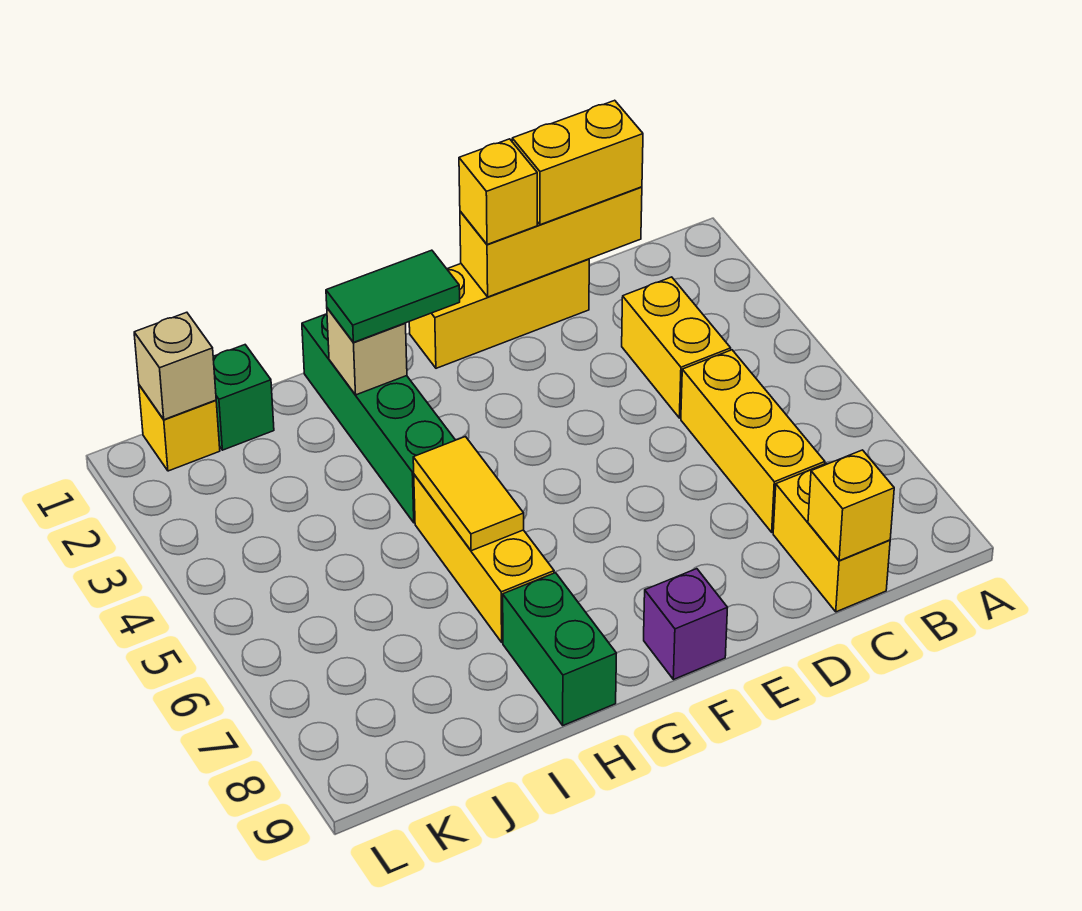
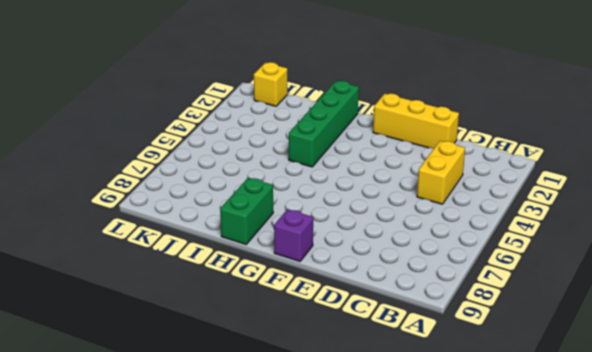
none -> yellow 1x3 brick [681,350,825,532]
none -> yellow 1x2 brick [773,463,890,612]
none -> yellow 1x3 brick [414,475,554,642]

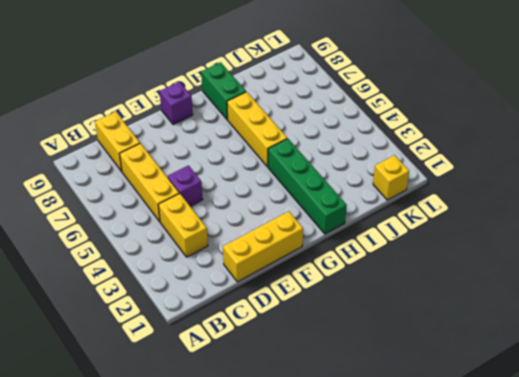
purple 1x1 brick [168,165,203,206] -> none
none -> green 1x1 brick [213,345,274,450]
none -> yellow 1x3 brick [460,187,642,297]
none -> yellow 1x1 brick [808,450,894,561]

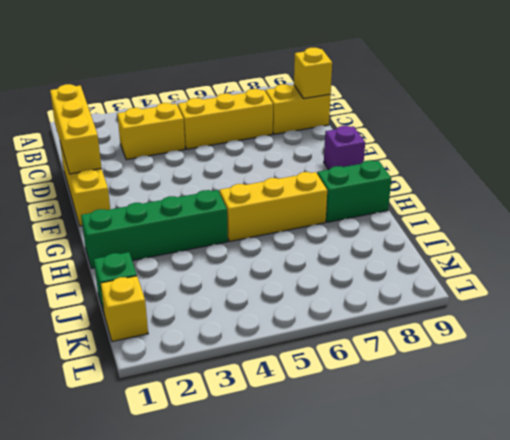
none -> tan 1x1 brick [327,308,407,395]
none -> yellow 1x2 tile [413,437,524,551]
none -> tan 1x1 brick [134,312,216,420]

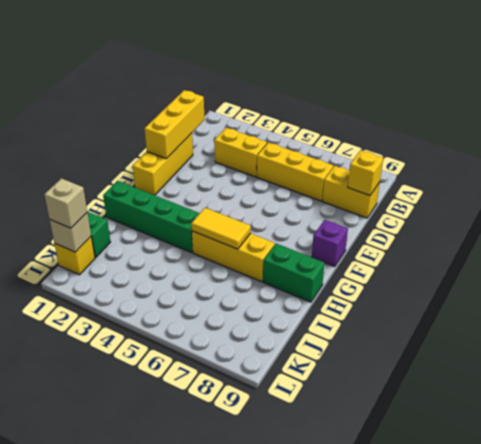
tan 1x1 brick [44,178,87,228] -> tan 1x1 brick moved to [327,308,407,395]
none -> yellow 1x2 brick [512,100,643,225]
none -> yellow 1x1 brick [459,139,537,245]
none -> green 1x2 tile [326,250,460,342]

